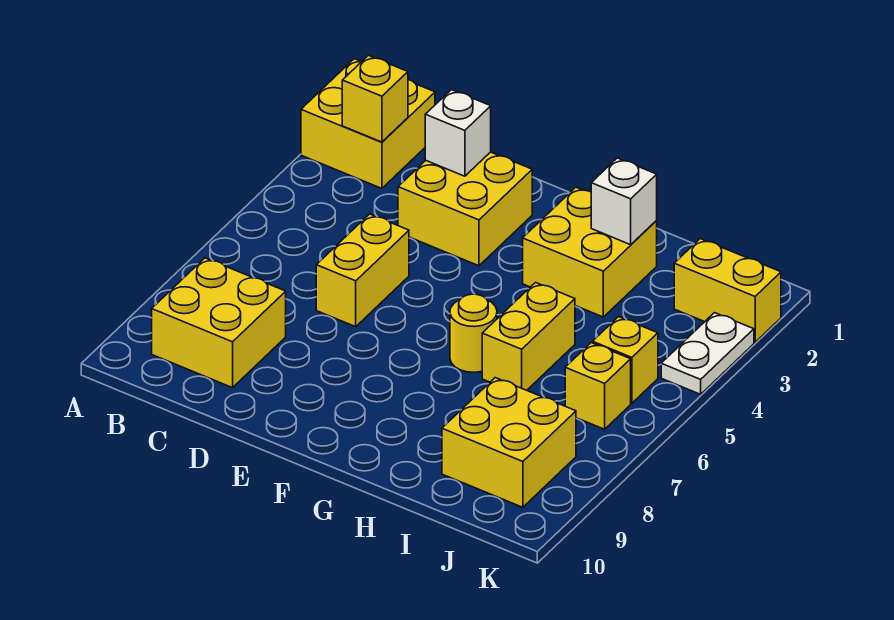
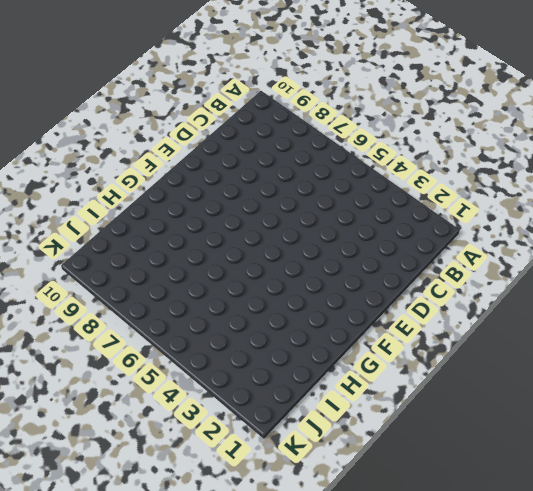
none -> yellow 2x2 brick [301,59,435,188]
none -> yellow 2x2 brick [152,258,286,388]
none -> yellow 2x2 brick [398,152,532,266]

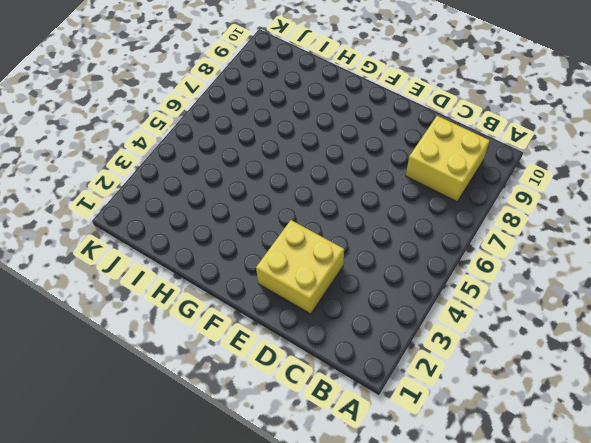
none -> yellow 2x2 brick [301,59,435,188]
none -> yellow 1x2 brick [316,214,409,327]
none -> yellow 2x2 brick [523,187,657,317]

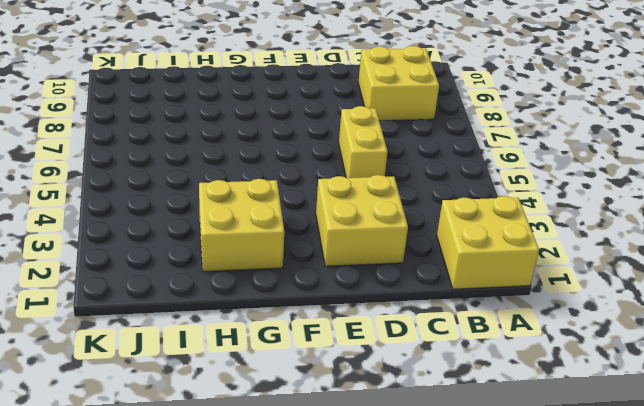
none -> yellow 1x1 round brick [450,294,497,372]
none -> yellow 1x2 brick [482,282,575,390]
none -> yellow 2x2 brick [442,378,576,507]

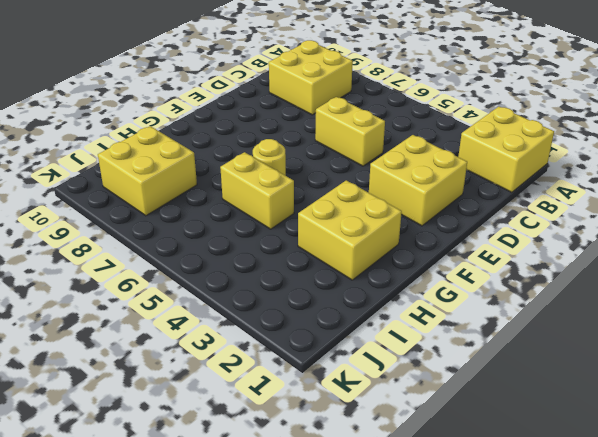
none -> yellow 1x2 brick [674,239,781,342]
none -> yellow 1x1 brick [592,317,658,403]
none -> yellow 1x1 brick [565,343,631,429]

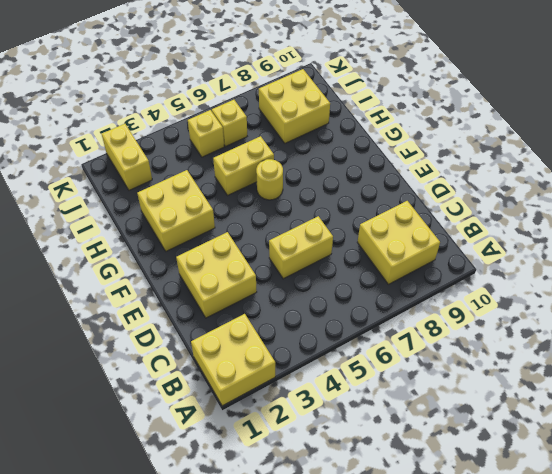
none -> white 1x2 plate [661,313,754,394]
none -> yellow 1x1 brick [342,55,408,142]
none -> white 1x1 brick [425,90,491,176]

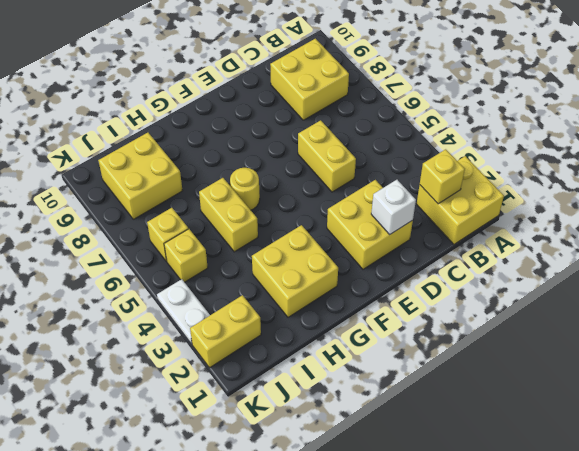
none -> white 1x1 brick [591,158,657,245]

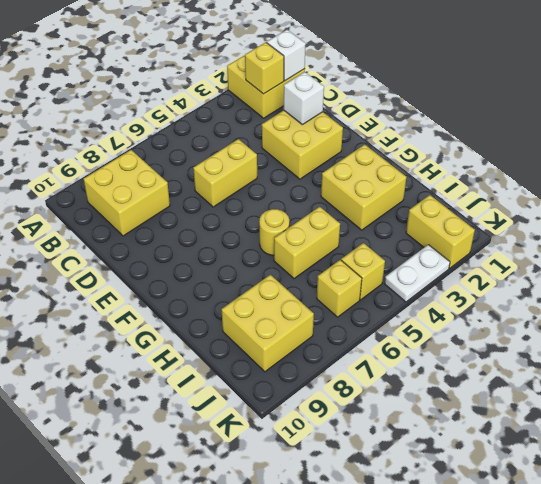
white 1x1 brick [266,30,306,81] -> white 1x1 brick moved to [591,158,657,245]

